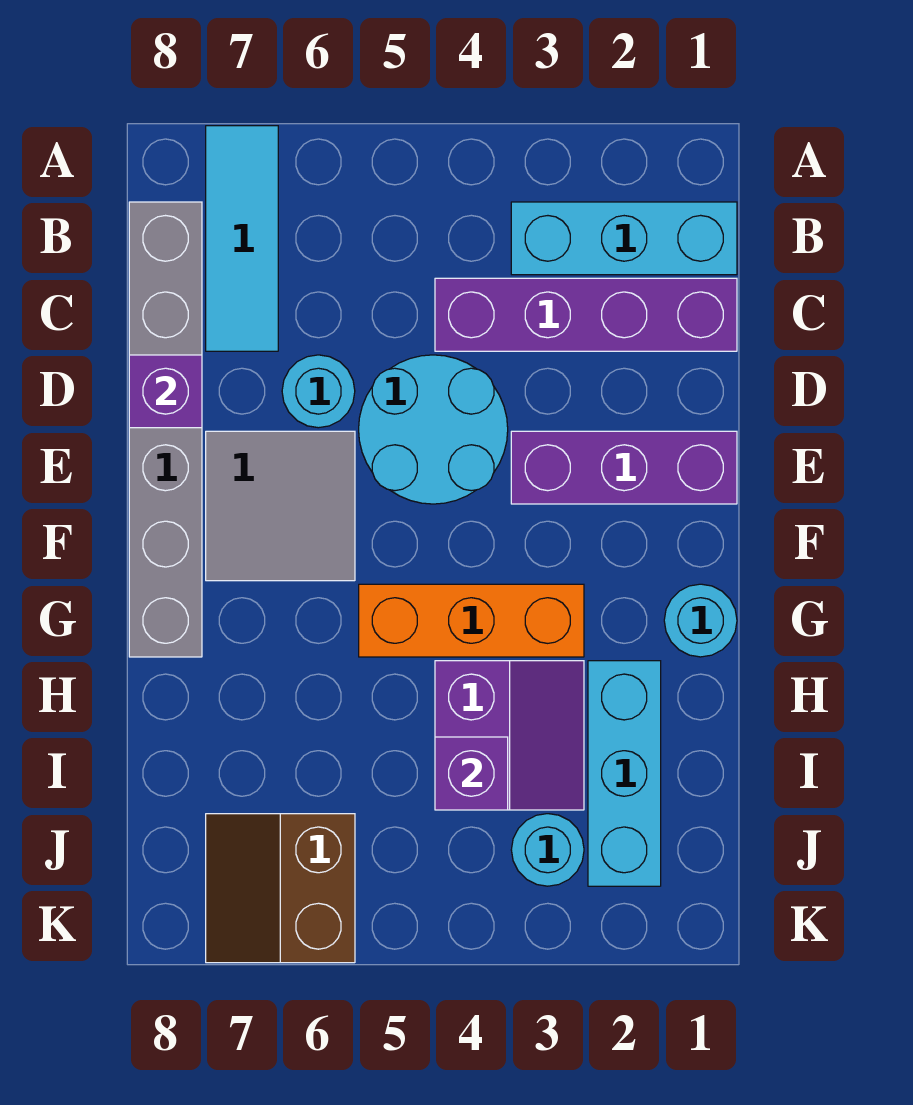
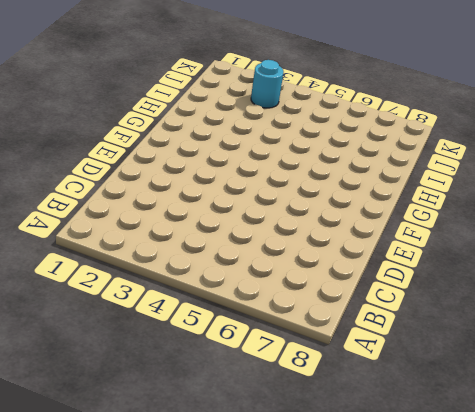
none -> cyan 1x3 tile [206,126,278,351]
none -> cyan 1x3 brick [511,202,737,275]
none -> grey 1x6 brick [129,202,202,657]

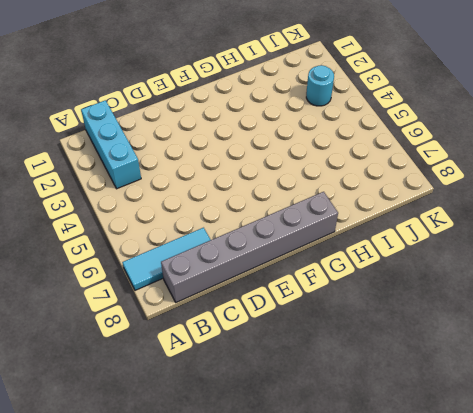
none -> purple 1x4 brick [435,278,737,351]
none -> cyan 2x2 round brick [359,355,508,504]
none -> cyan 1x1 round brick [282,355,355,428]

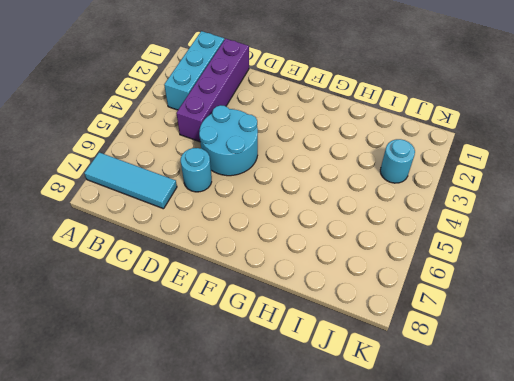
none -> grey 1x6 brick [129,202,202,657]
none -> purple 1x3 brick [511,431,737,504]
none -> grey 2x2 tile [206,431,355,581]

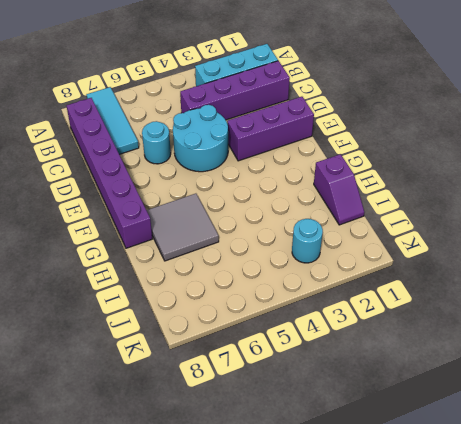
purple 1x6 brick [66,98,152,248] -> grey 1x6 brick [129,202,202,657]
grey 2x2 tile [147,194,219,261] -> grey 2x2 tile moved to [206,431,355,581]
purple 1x2 slope [314,154,364,225] -> none
none -> cyan 1x1 round brick [664,584,737,657]
none -> orange 1x3 brick [359,584,584,657]
none -> cyan 1x3 brick [588,661,661,886]

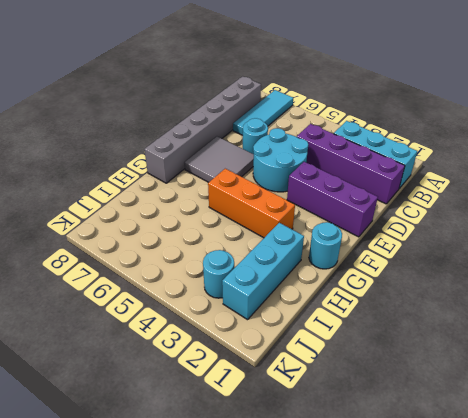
none -> purple 2x2 slope [435,661,584,810]
none -> brown 2x2 slope [206,814,355,963]
none -> purple 1x1 brick [129,355,202,428]

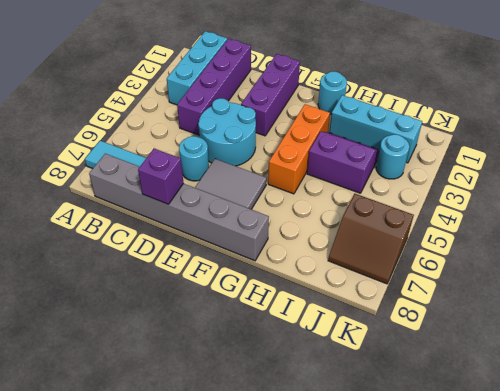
none -> purple 1x1 brick [435,737,508,810]

